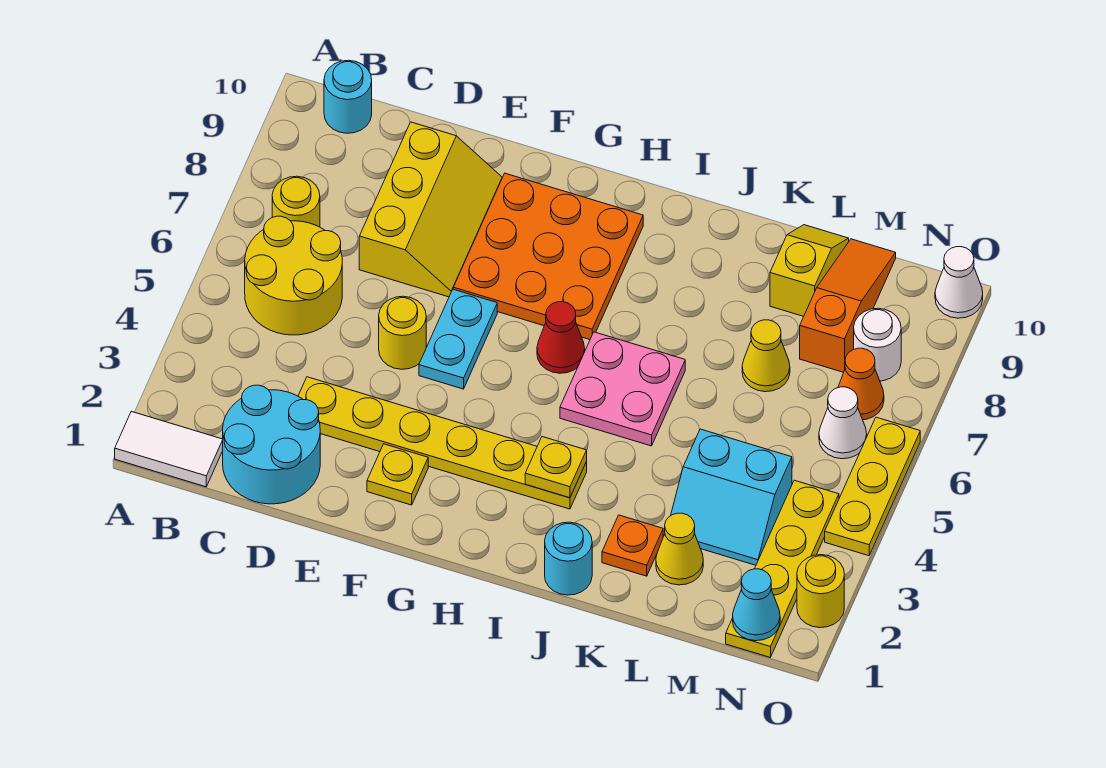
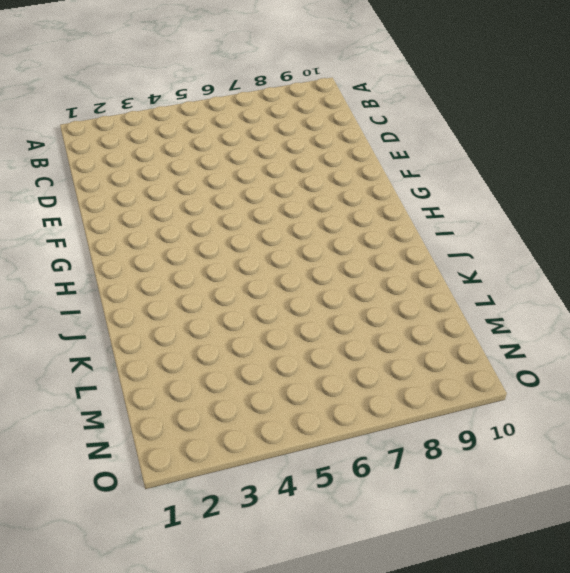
none -> white 1x2 tile [115,411,223,487]
none -> yellow 2x2 round brick [245,216,342,335]
none -> yellow 1x1 round brick [272,176,320,227]

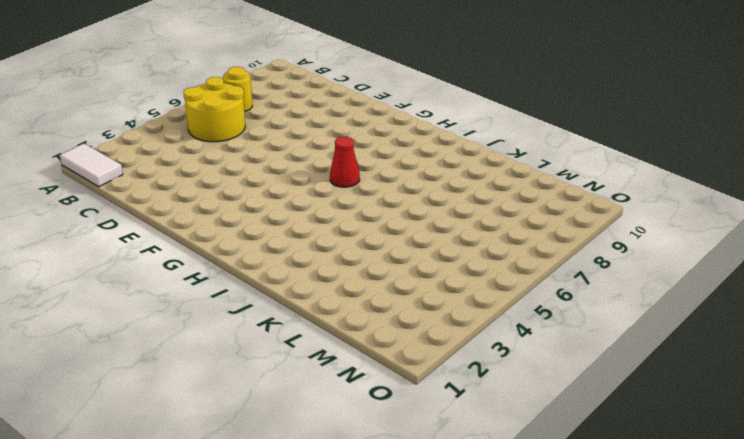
none -> cyan 1x1 round brick [324,60,372,133]
none -> cyan 2x2 round brick [223,385,320,504]
none -> yellow 1x6 plate [298,377,587,509]

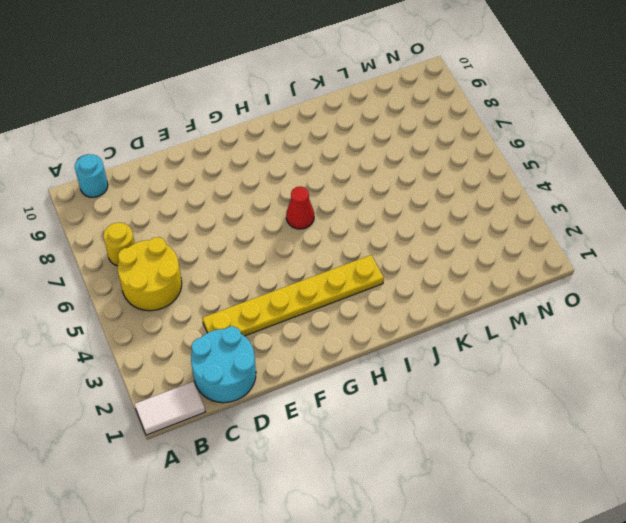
none -> yellow 2x3 slope [359,122,502,297]
none -> yellow 1x1 round brick [379,296,426,369]
none -> yellow 1x1 plate [367,444,428,505]

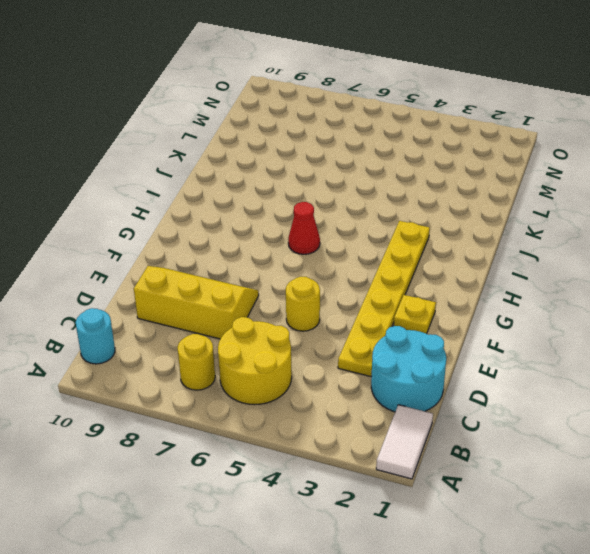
none -> cyan 1x2 plate [419,289,497,389]
none -> orange 3x3 plate [453,173,643,340]
none -> pink 2x2 plate [560,332,685,446]

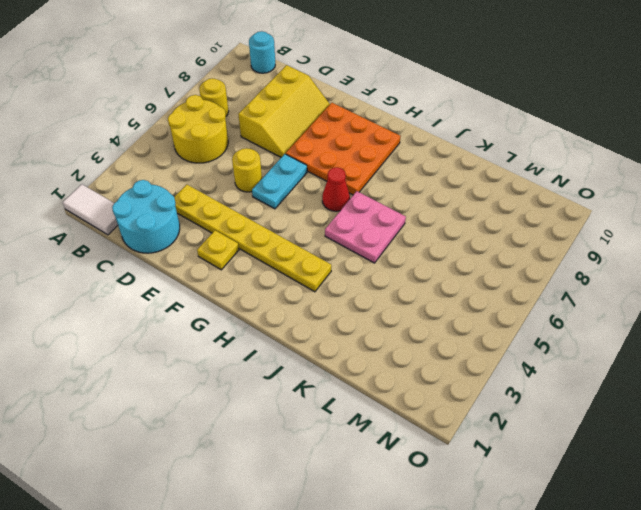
none -> cyan 1x1 round brick [545,522,592,595]
none -> orange 1x1 plate [602,515,663,576]
none -> yellow 1x1 cone [656,513,703,585]

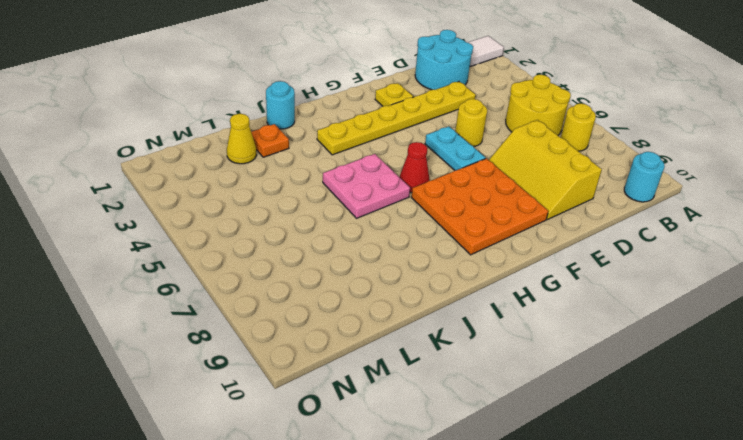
none -> cyan 2x2 slope [671,429,792,565]
none -> yellow 1x1 cone [742,320,790,392]
none -> yellow 1x2 slope [770,225,849,316]

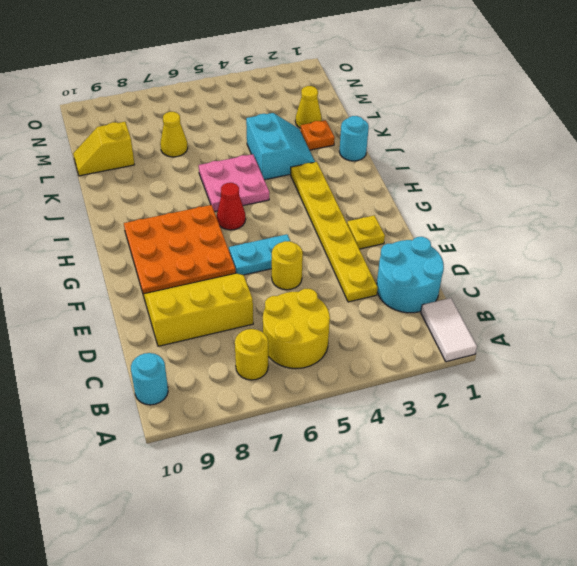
cyan 2x2 slope [246,113,315,180] -> cyan 2x2 slope moved to [671,429,792,565]
none -> orange 1x3 slope [800,239,896,372]
none -> yellow 1x4 plate [726,480,839,657]
none -> white 1x1 cone [819,387,867,459]

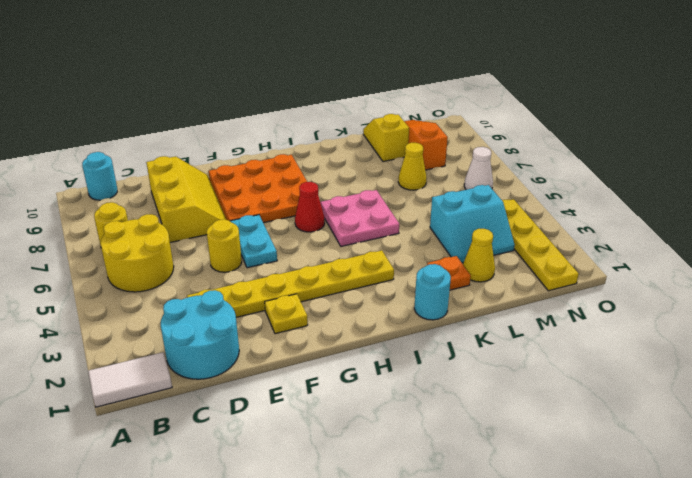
none -> orange 1x1 cone [838,348,884,420]
none -> white 1x1 round brick [854,308,901,381]
none -> yellow 1x1 round brick [797,555,844,628]

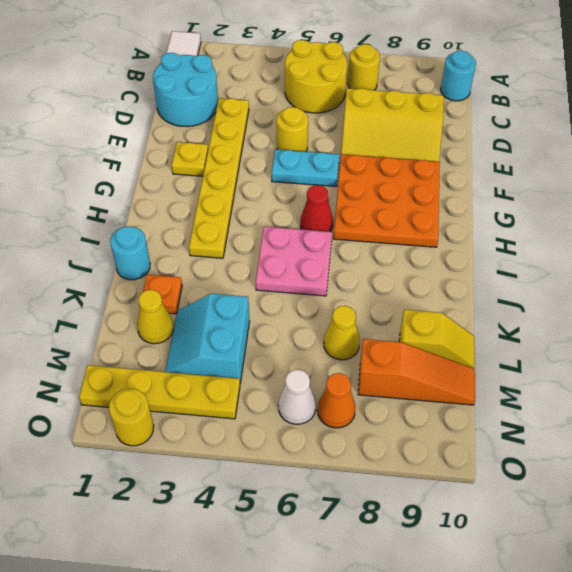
none -> white 1x1 round brick [854,308,901,381]
none -> yellow 1x3 plate [825,417,920,556]
none -> white 1x1 cone [935,247,983,318]

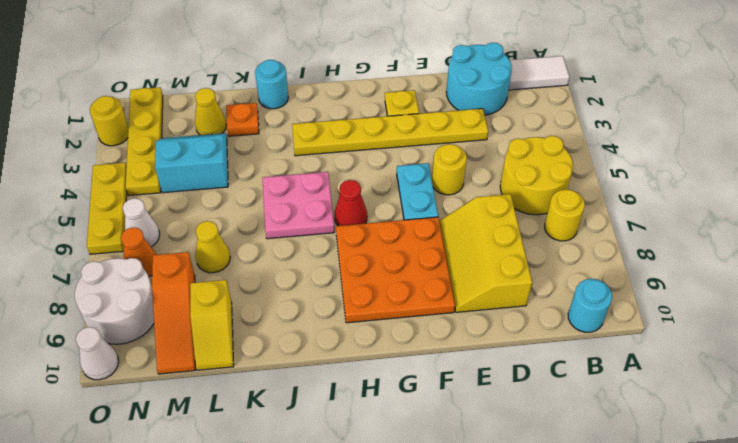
white 2x2 round brick [75,258,154,344] -> white 1x1 round brick [854,308,901,381]
none -> yellow 1x1 plate [525,437,587,498]
none -> cyan 1x1 cone [733,569,780,641]

